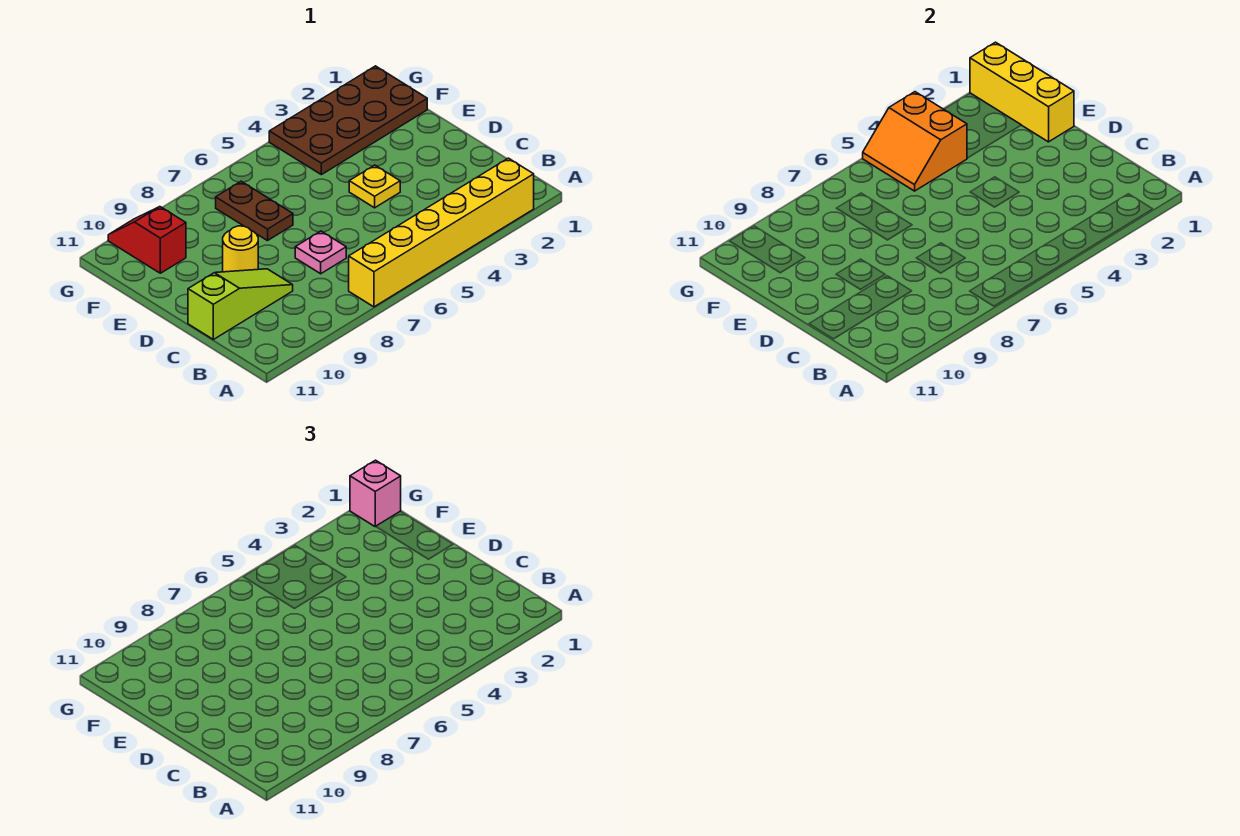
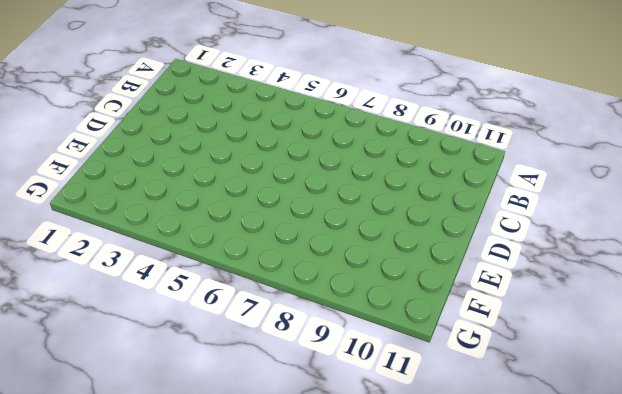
none -> yellow 1x6 brick [349,158,534,307]
none -> pink 1x1 plate [295,231,346,274]

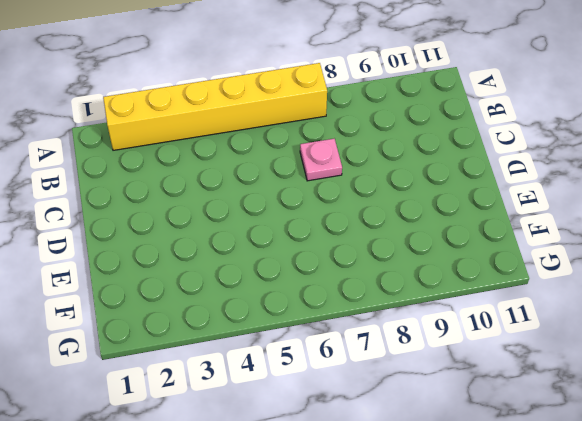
none -> lime 1x3 slope [188,269,293,339]
none -> yellow 1x1 plate [349,165,400,208]

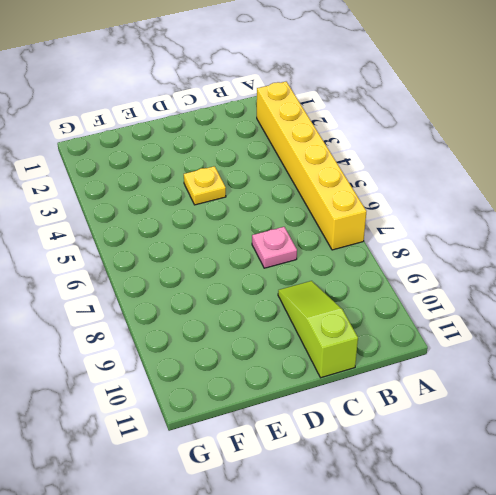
none -> yellow 1x1 round brick [223,226,258,272]
none -> brown 1x2 plate [216,181,293,241]

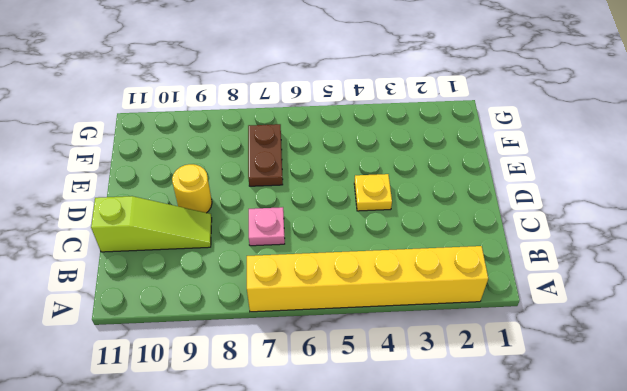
none -> brown 2x4 plate [269,66,427,175]
none -> red 1x2 slope [108,207,186,273]

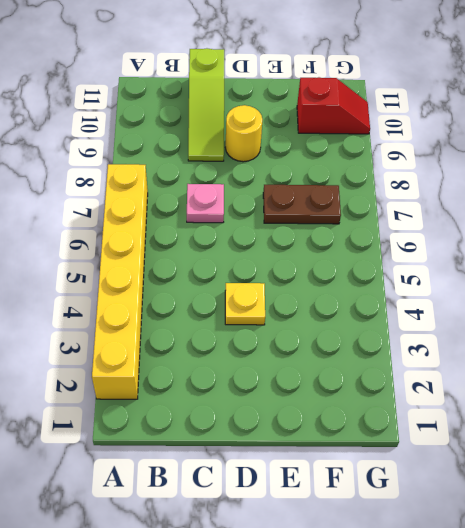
none -> brown 2x4 plate [269,66,427,175]
none -> yellow 1x3 brick [970,42,1074,142]

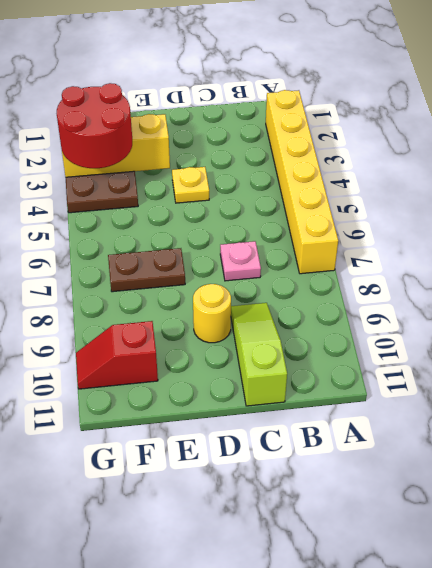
yellow 1x3 brick [62,114,170,177] -> yellow 1x3 brick moved to [970,42,1074,142]
red 2x2 round brick [57,83,132,168] -> none
none -> orange 2x2 slope [863,92,967,191]
none -> pink 1x1 brick [350,460,401,527]

